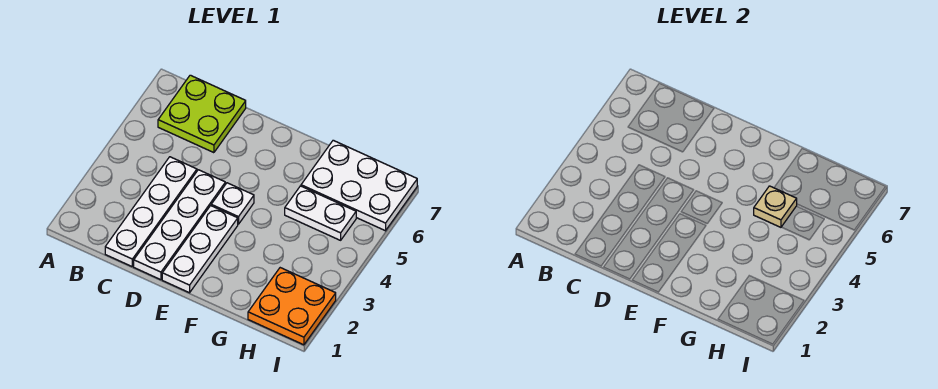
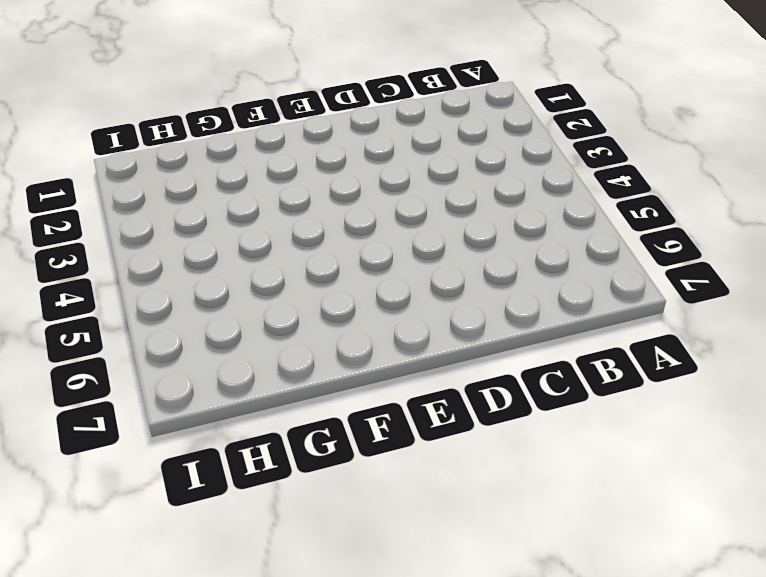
none -> lime 2x2 plate [158,75,246,153]
none -> white 1x4 plate [105,157,197,266]

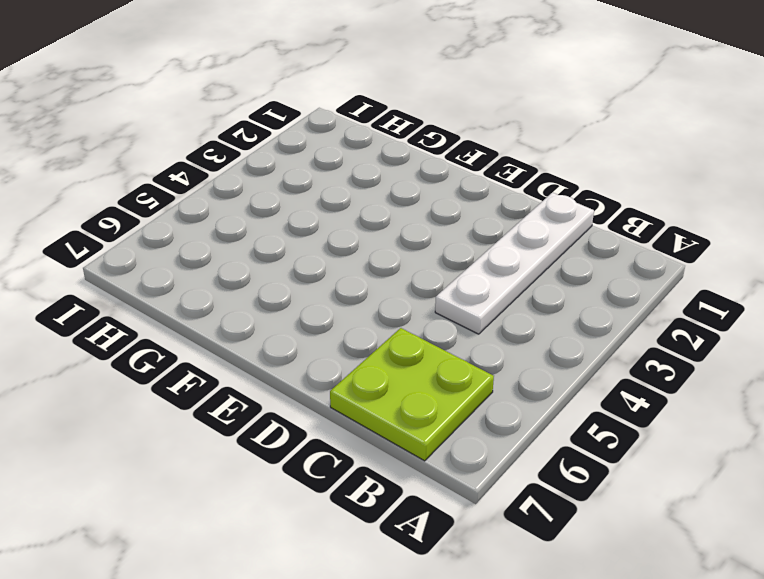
none -> white 1x4 plate [134,170,225,280]
none -> white 1x3 plate [162,206,238,293]

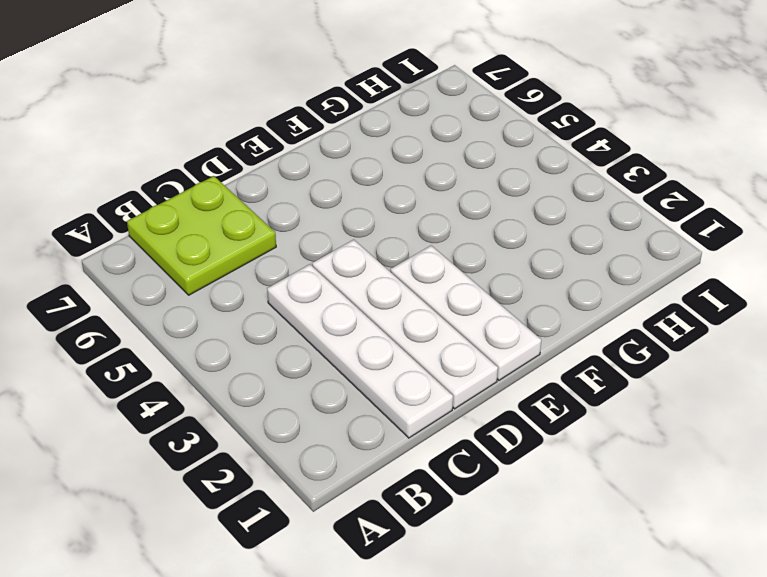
none -> white 1x1 plate [211,183,254,224]
none -> white 1x2 plate [285,186,356,240]

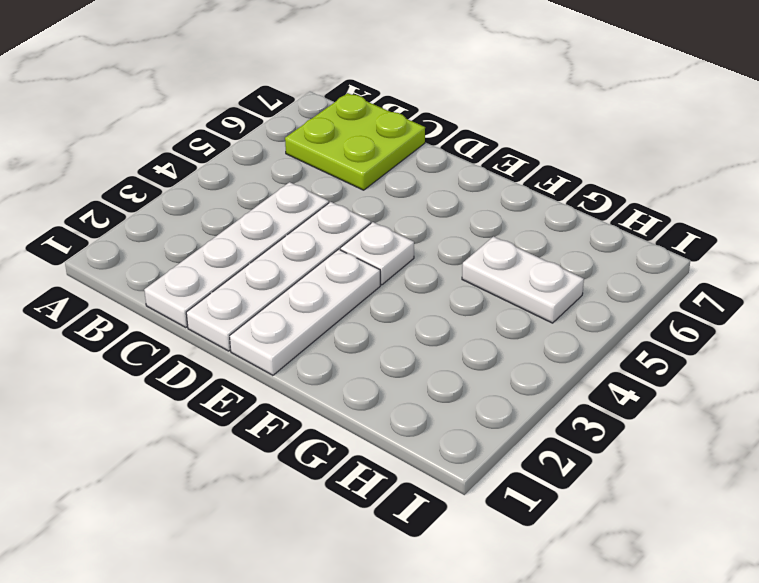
none -> white 2x3 plate [301,140,417,231]
none -> orange 2x2 plate [248,268,336,345]

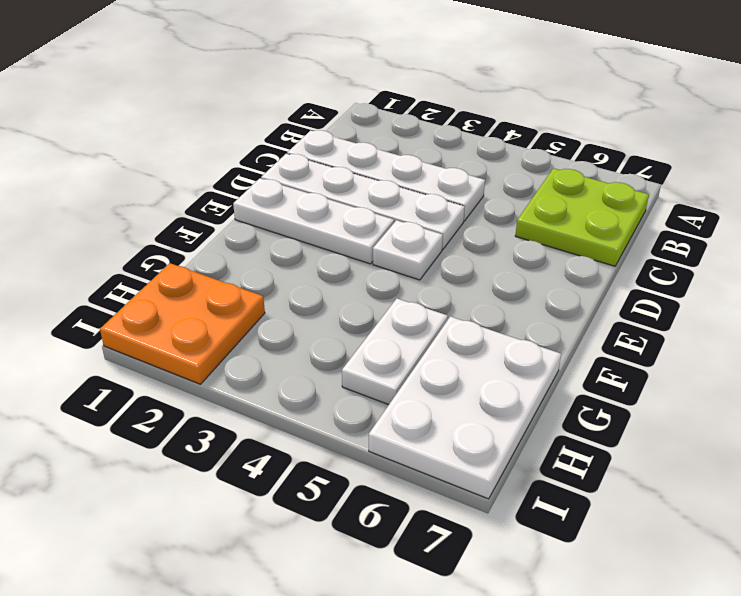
none -> tan 1x1 plate [754,186,797,227]

